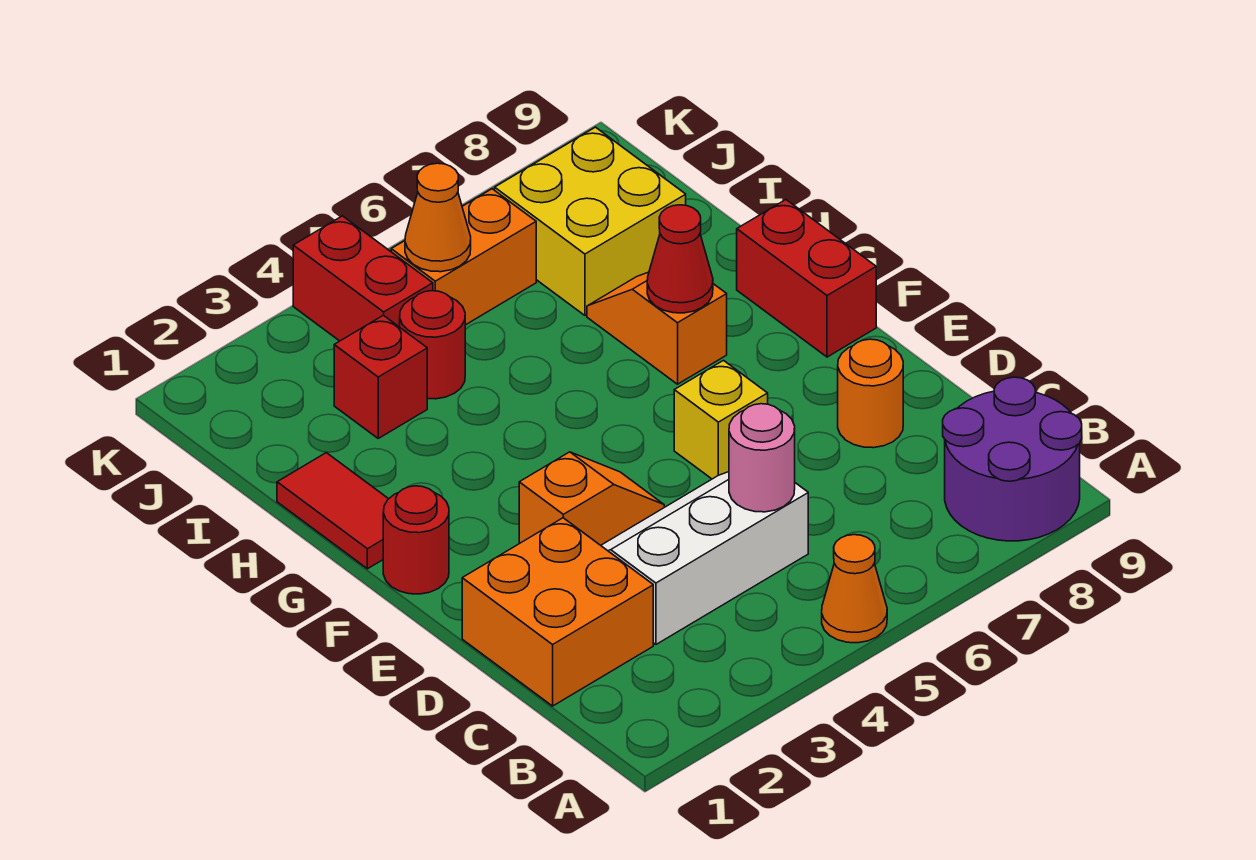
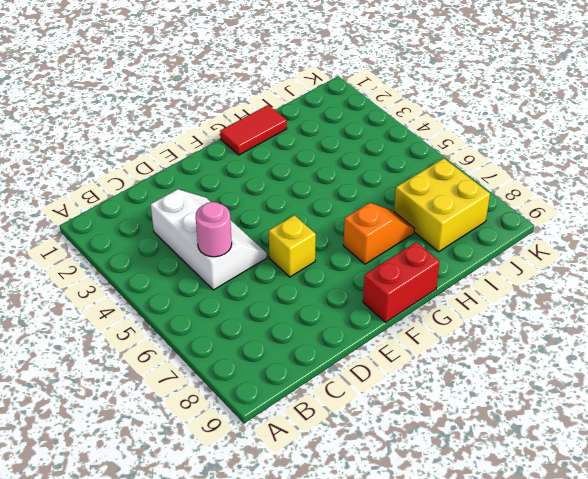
none -> orange 1x1 cone [822,535,887,643]
none -> purple 2x2 round brick [943,377,1082,541]
none -> orange 2x2 brick [462,518,653,706]

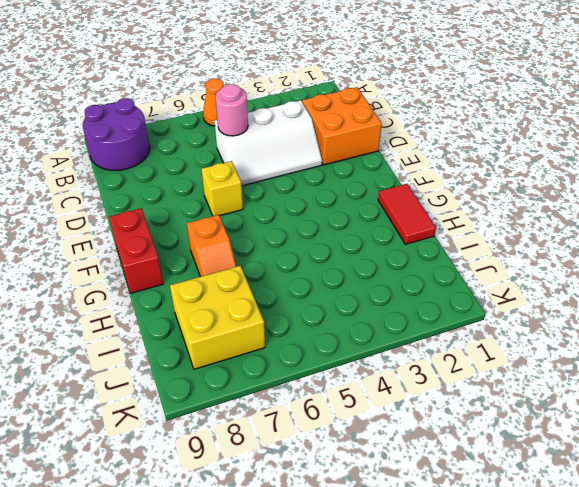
none -> orange 1x1 round brick [838,339,903,448]
none -> orange 1x2 slope [519,452,664,545]
none -> red 1x1 round brick [383,486,449,594]

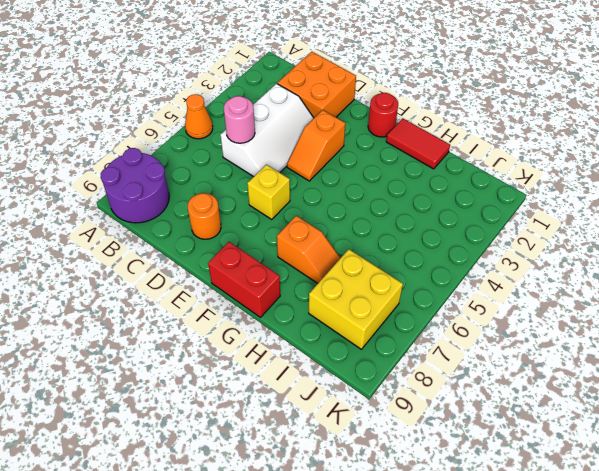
none -> red 1x1 brick [334,315,427,438]
none -> red 1x1 round brick [400,291,465,399]
none -> red 1x2 brick [293,216,433,341]

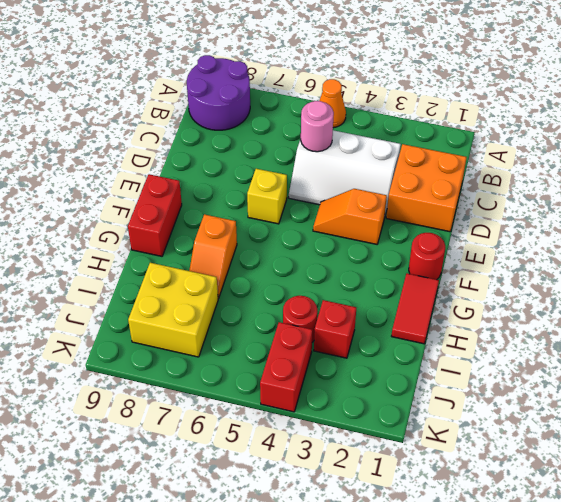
none -> orange 1x1 round brick [838,339,903,448]
none -> orange 1x2 brick [391,189,536,325]
none -> red 1x1 cone [647,205,713,313]

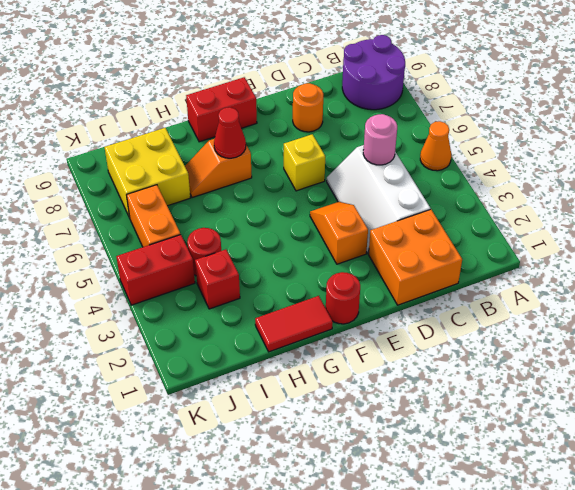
none -> orange 1x1 cone [405,163,471,272]

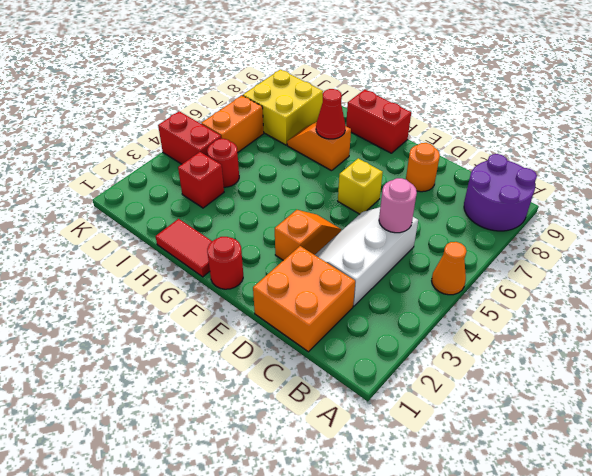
none -> orange 1x1 cone [405,163,471,272]

